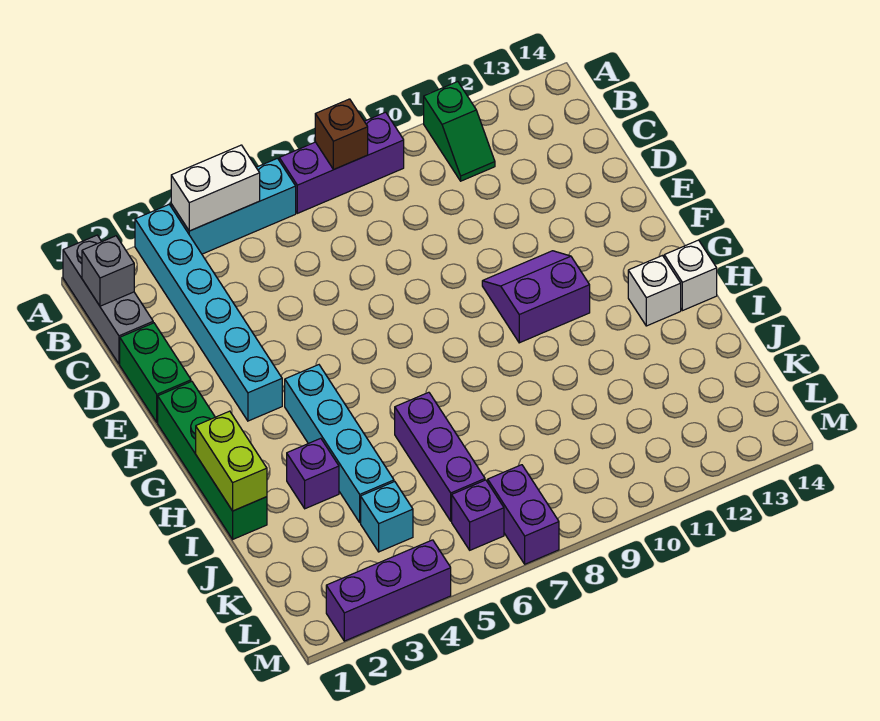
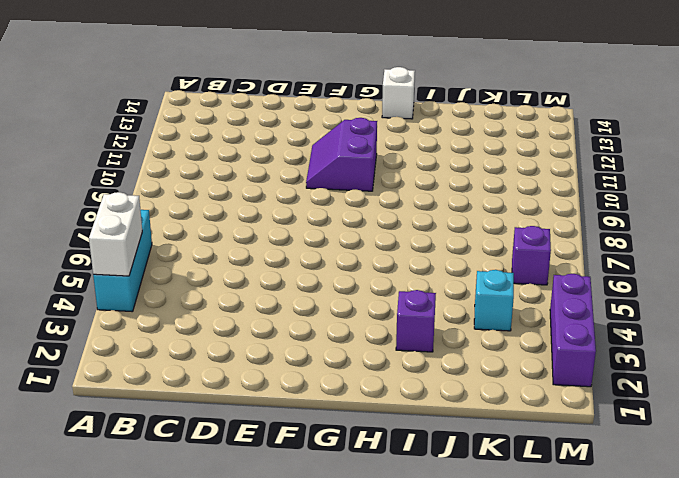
none -> grey 1x3 brick [63,235,153,364]
none -> cyan 1x6 brick [135,205,282,421]
none -> purple 1x3 brick [279,112,404,213]

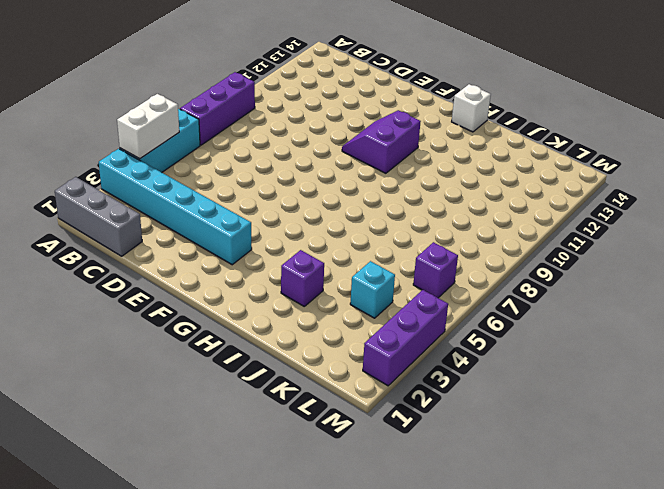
none -> green 1x2 slope [424,82,495,181]
none -> green 1x2 brick [120,323,191,422]
none -> green 1x4 brick [158,381,267,539]

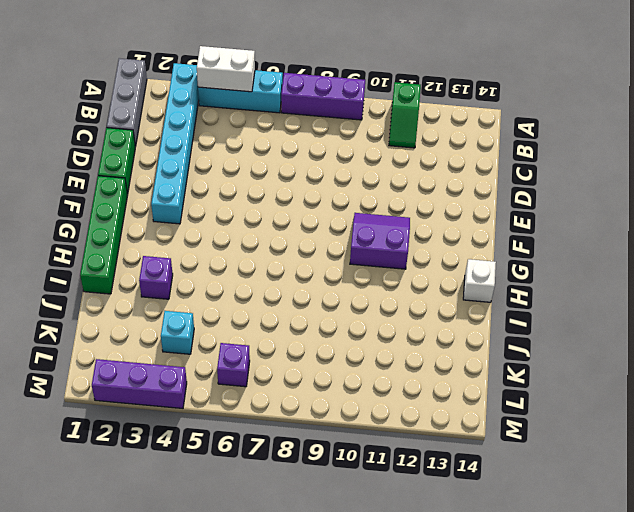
none -> cyan 1x4 brick [285,365,394,523]
none -> white 1x1 brick [628,256,681,326]
none -> purple 1x3 brick [395,392,485,521]

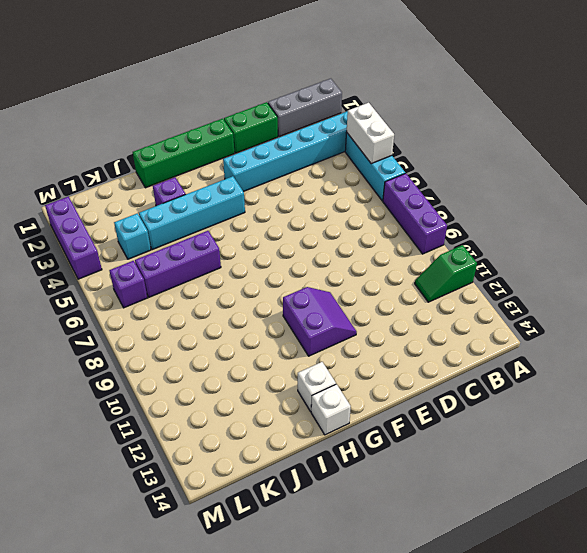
none -> purple 1x2 brick [488,465,559,564]
none -> brown 1x1 brick [315,99,368,169]
none -> grey 1x1 brick [82,236,134,306]

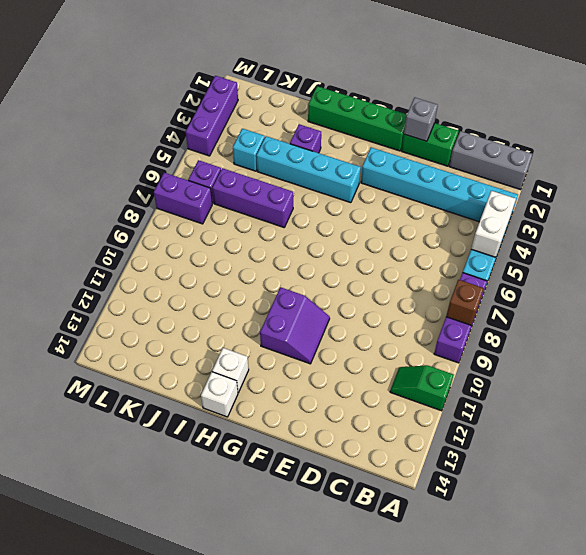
grey 1x1 brick [404,97,438,141] -> grey 1x1 brick moved to [82,236,134,306]
none -> lime 1x2 brick [196,411,267,511]

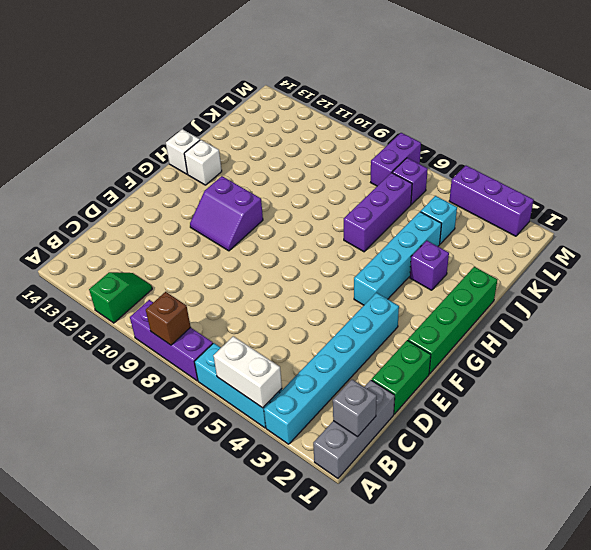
none -> lime 1x2 brick [196,411,267,511]

